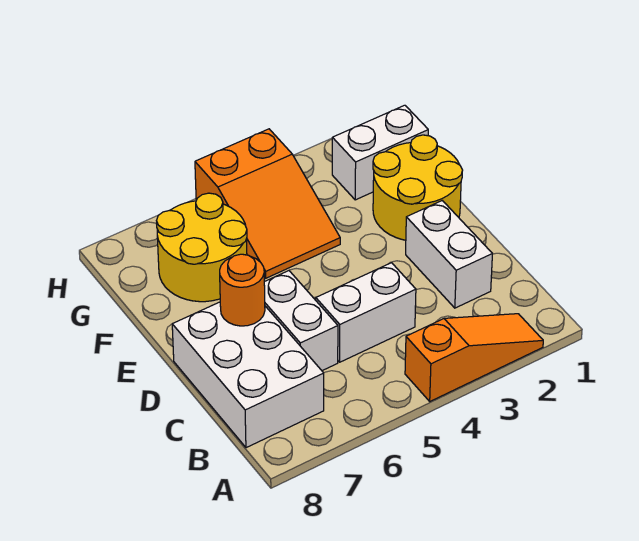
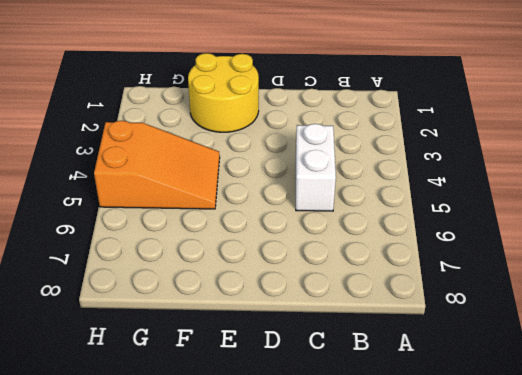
none -> orange 1x3 slope [405,314,543,401]
none -> white 2x3 brick [172,302,324,448]

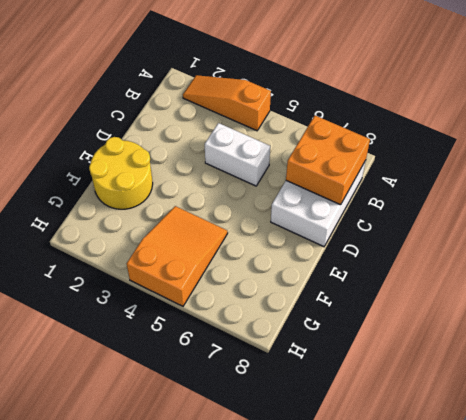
orange 2x2 brick [286,116,370,205] -> none
none -> white 1x2 brick [406,201,492,308]
none -> white 1x2 brick [264,271,338,371]

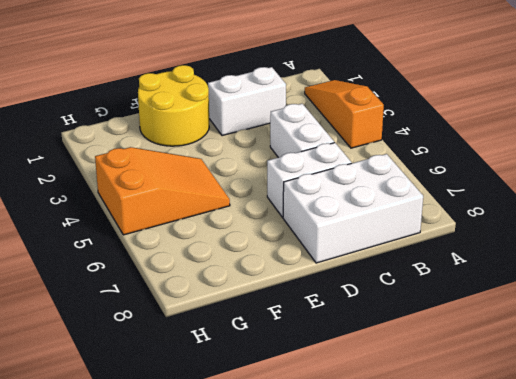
none -> yellow 2x2 round brick [156,193,247,302]
none -> white 1x2 brick [332,105,428,200]

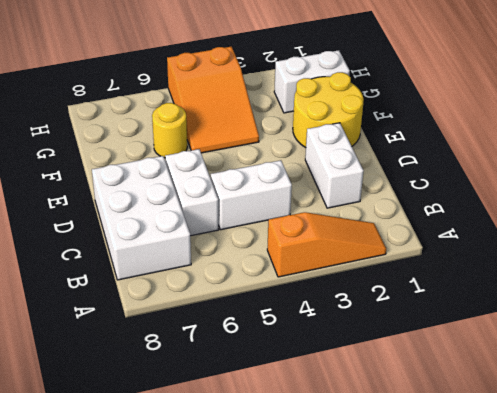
yellow 1x1 round brick [152,103,187,158] -> yellow 2x2 round brick [156,193,247,302]
none -> orange 1x1 round brick [220,254,265,326]

